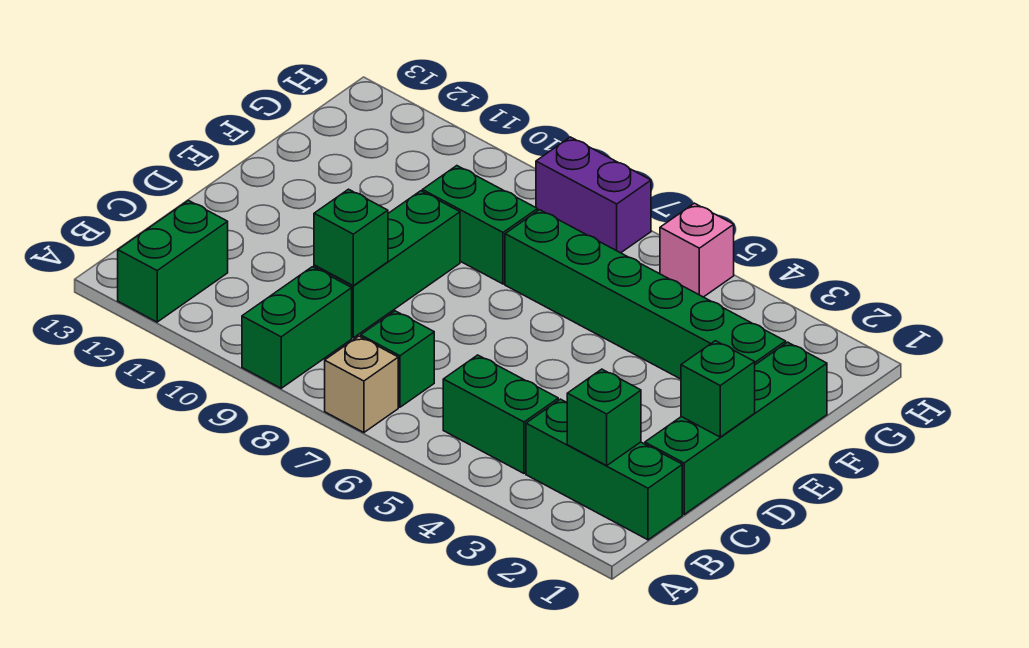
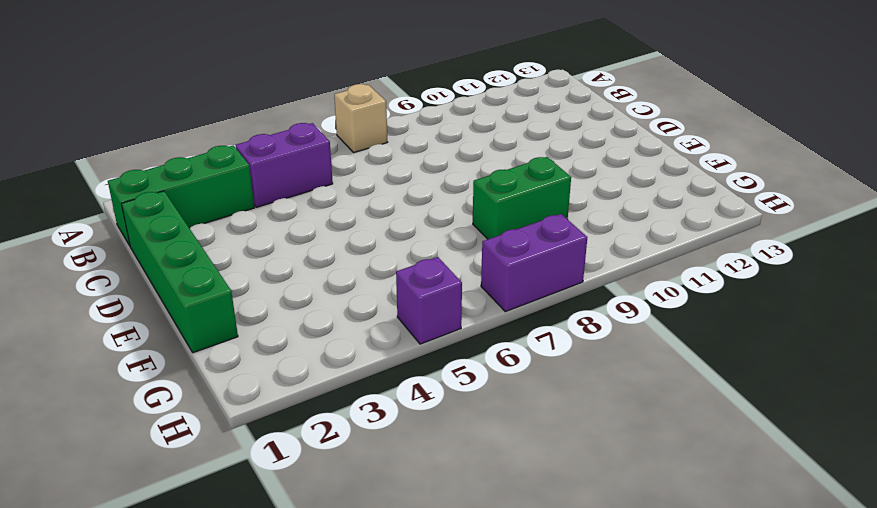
purple 1x2 brick [236,123,333,207] -> green 1x2 brick [443,355,558,473]
purple 1x1 brick [396,257,462,344] -> pink 1x1 brick [660,203,734,297]
none -> green 1x2 brick [242,267,352,388]
none -> green 1x2 brick [118,200,228,322]
none -> green 1x1 brick [361,311,434,407]

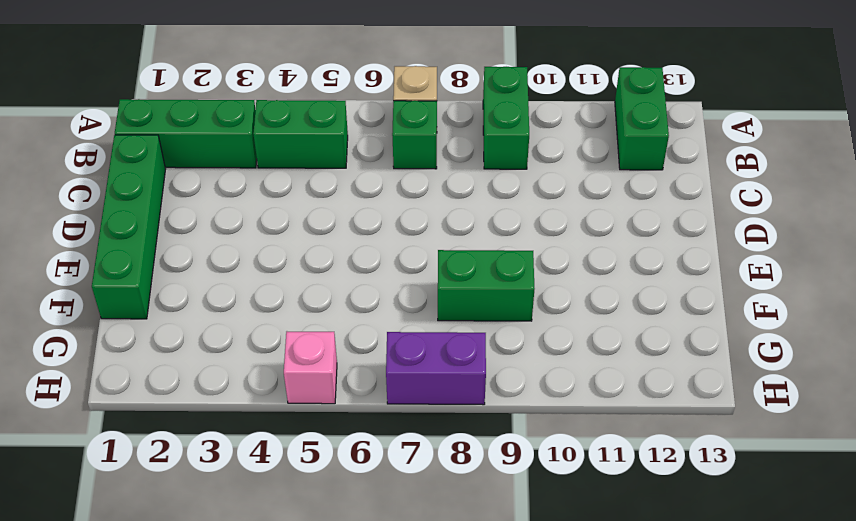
none -> green 1x3 brick [314,191,460,338]
none -> green 1x6 brick [505,210,786,379]
none -> green 1x1 brick [567,369,641,465]

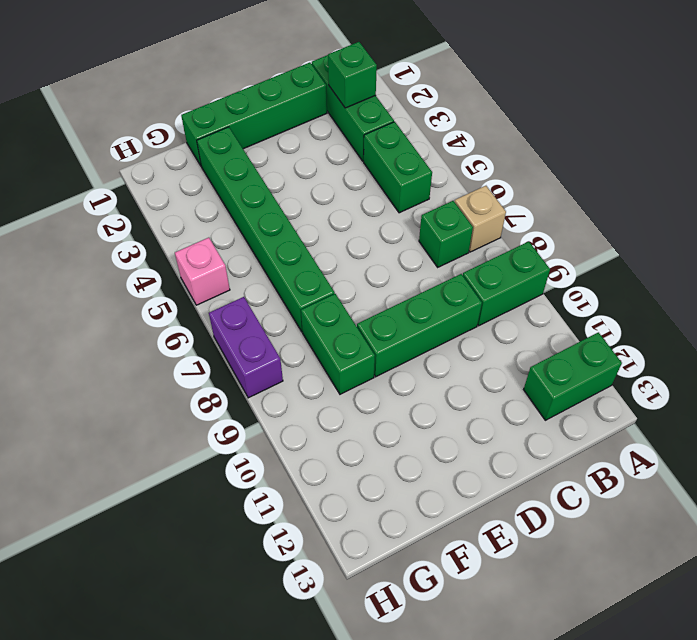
none -> green 1x1 brick [314,189,388,286]
none -> green 1x1 brick [681,341,755,437]

